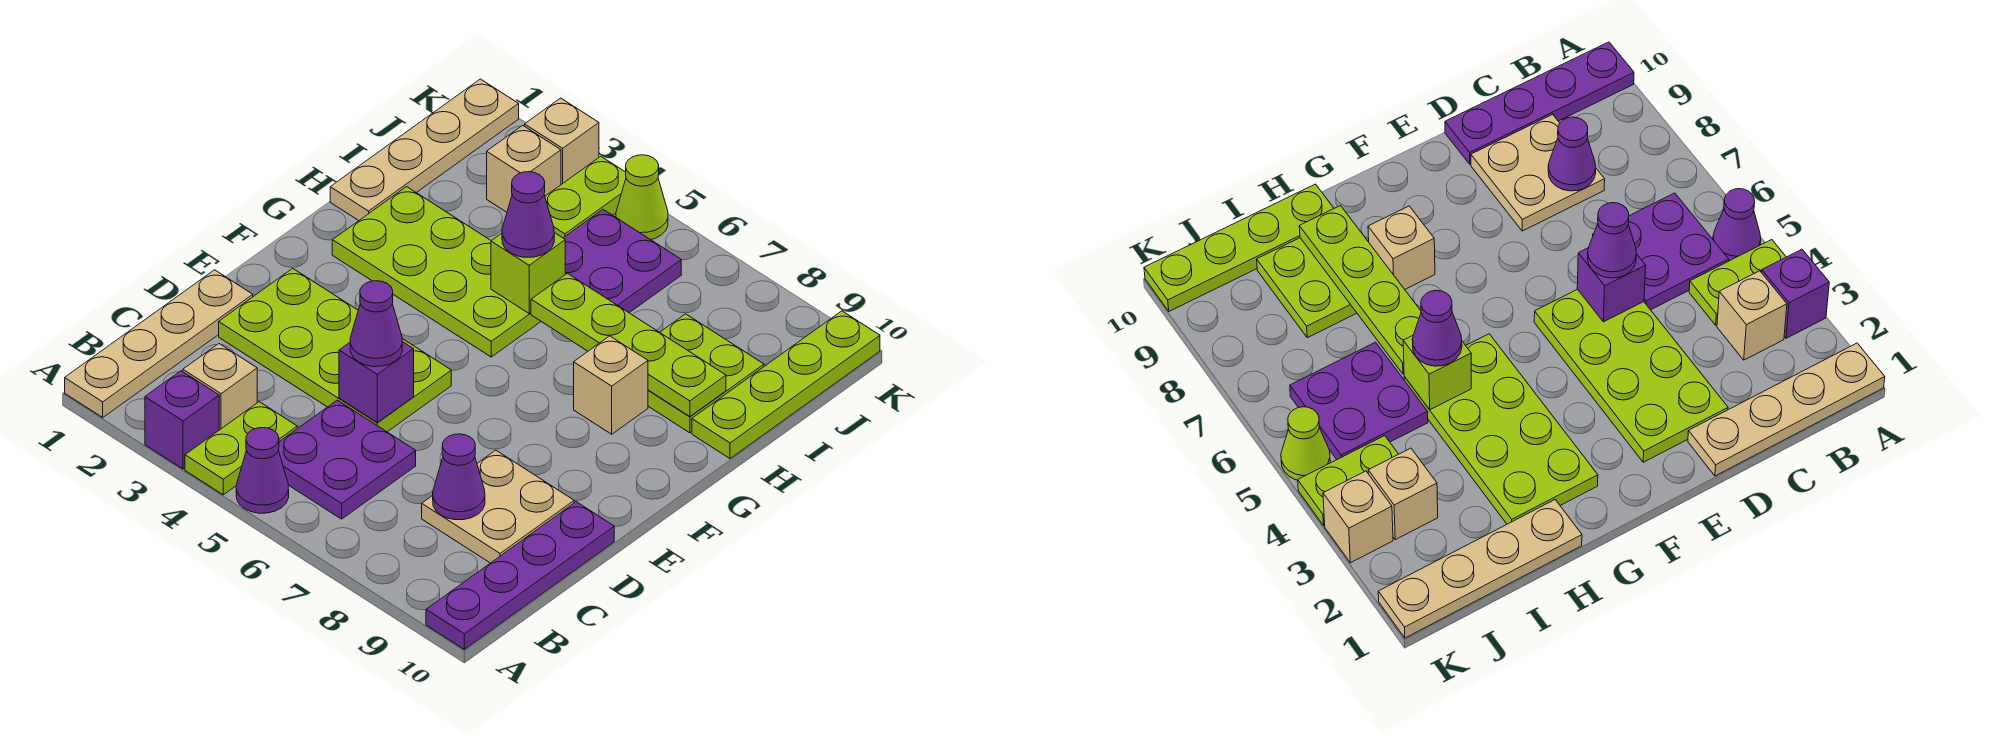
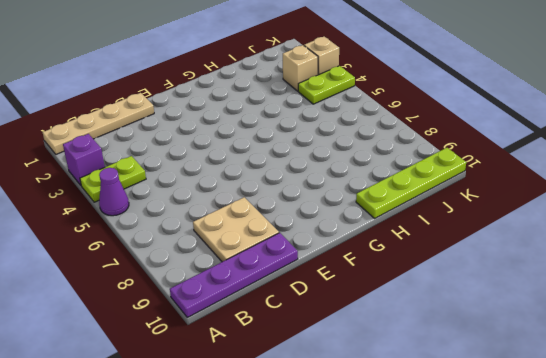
none -> tan 1x1 brick [183,344,257,430]
none -> purple 2x2 plate [279,400,416,519]
none -> lime 2x4 plate [219,268,451,432]

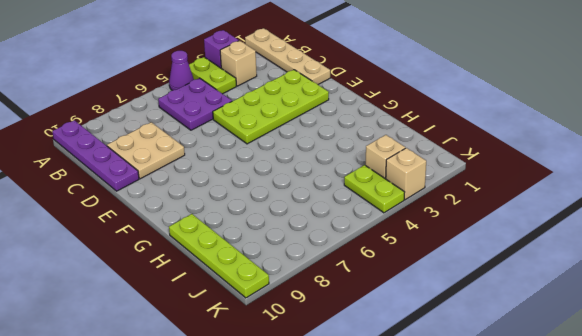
none -> lime 2x4 plate [332,187,541,357]
none -> tan 1x1 brick [574,336,648,434]
none -> tan 1x4 plate [330,79,519,221]

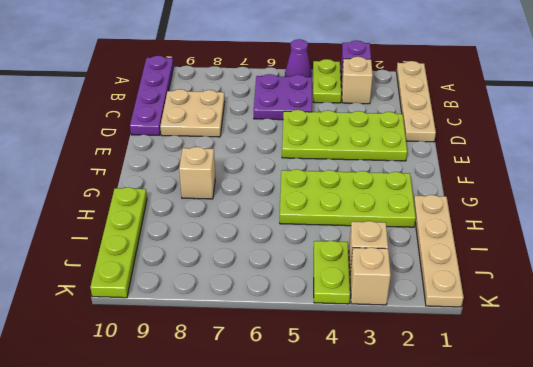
none -> lime 2x2 plate [648,314,764,433]
none -> purple 2x2 plate [564,210,681,313]
none -> lime 1x1 cone [616,155,668,240]

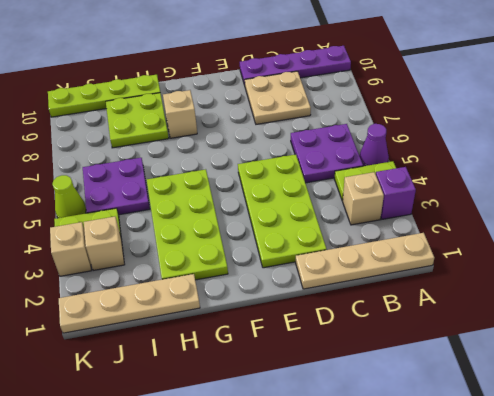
none -> purple 1x1 cone [433,434,485,520]
none -> purple 1x1 brick [339,342,414,422]
none -> lime 1x1 brick [491,233,565,314]

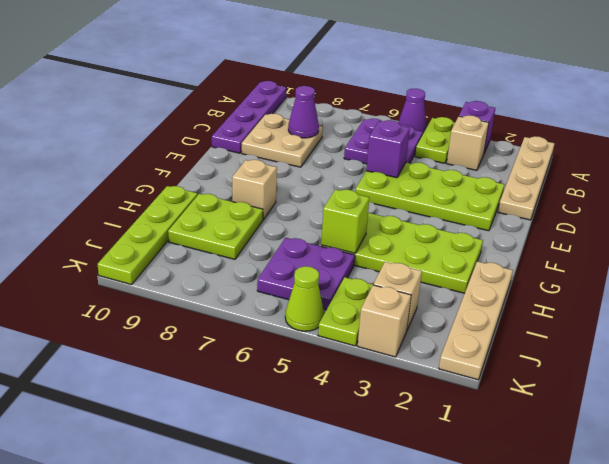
none -> lime 1x4 plate [531,273,726,417]
none -> purple 1x1 cone [350,281,402,367]
none -> purple 1x1 cone [502,172,554,257]

